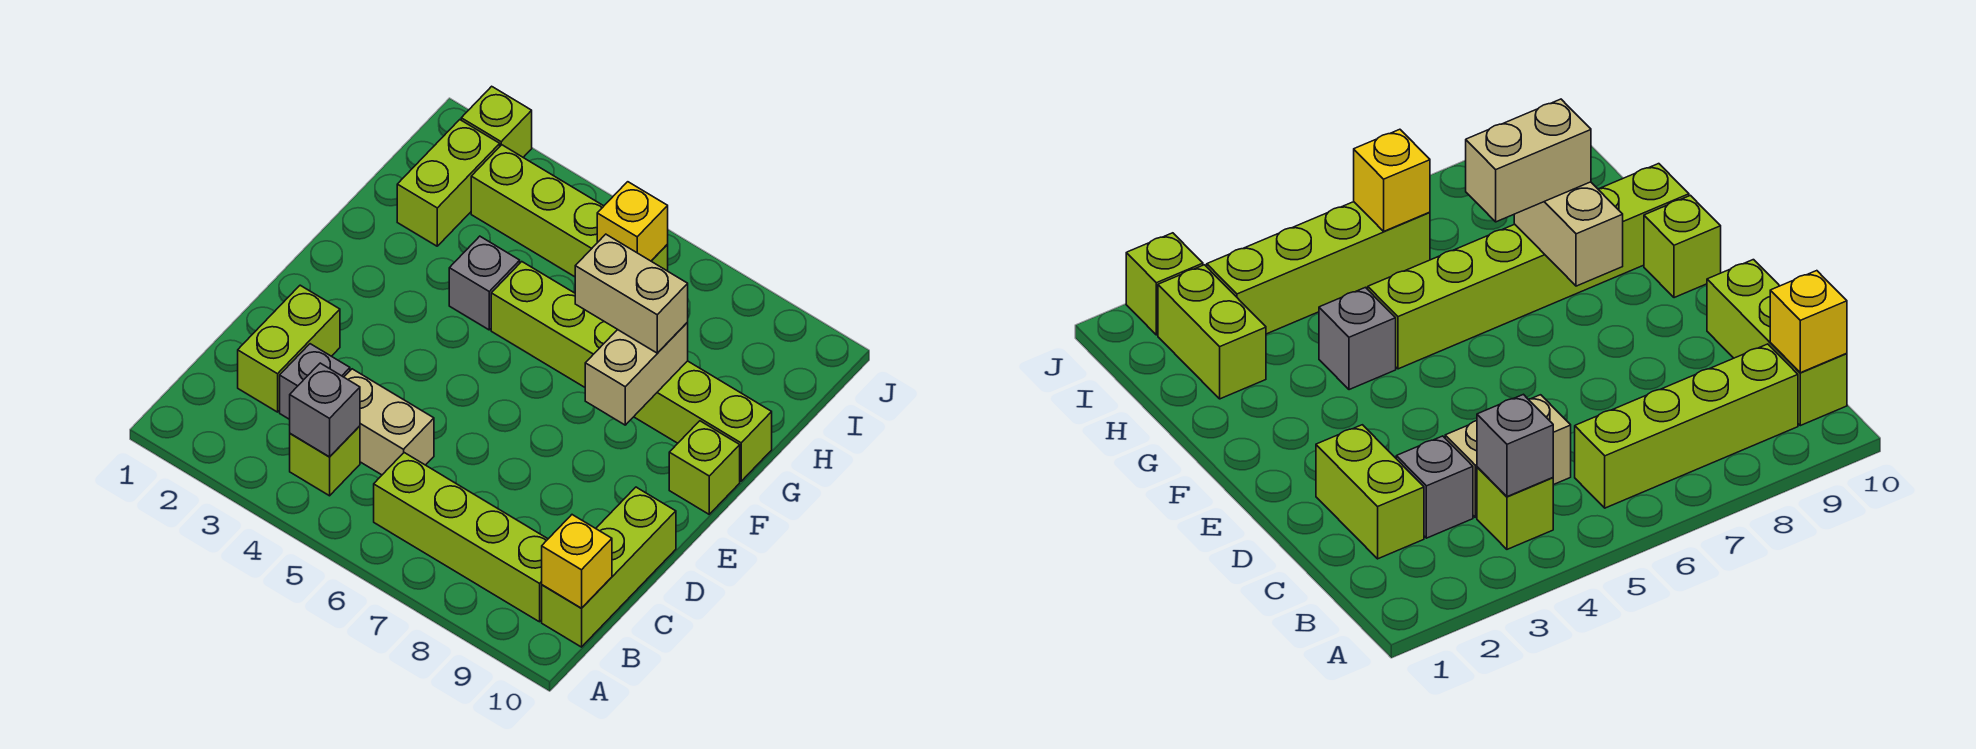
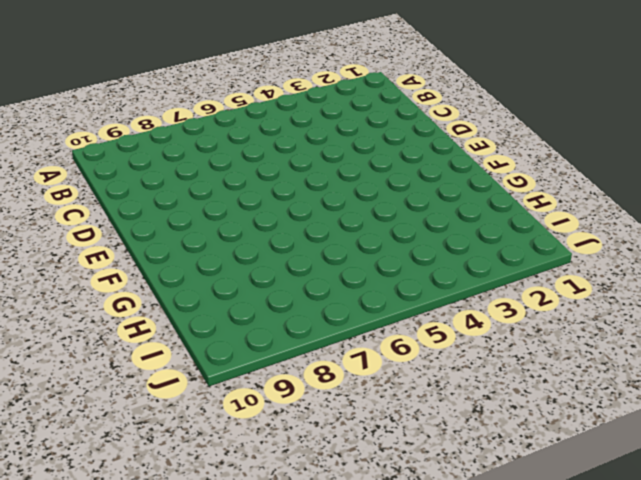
none -> lime 1x1 brick [290,426,360,496]
none -> lime 1x4 brick [374,453,548,622]
none -> lime 1x3 brick [542,487,676,647]

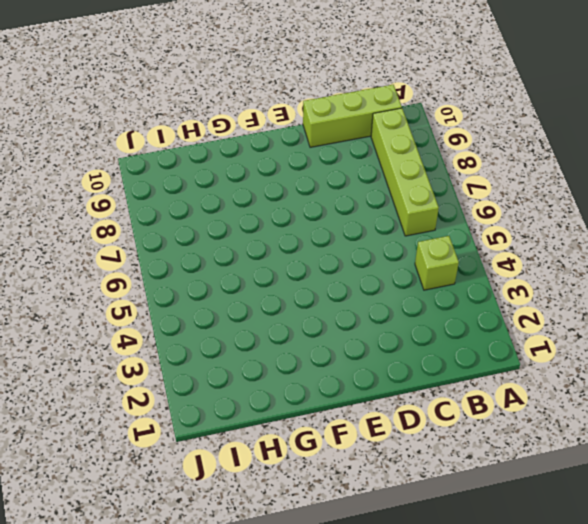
none -> lime 1x2 brick [238,285,340,412]
none -> grey 1x1 brick [280,344,350,419]
none -> tan 1x2 brick [344,369,434,475]

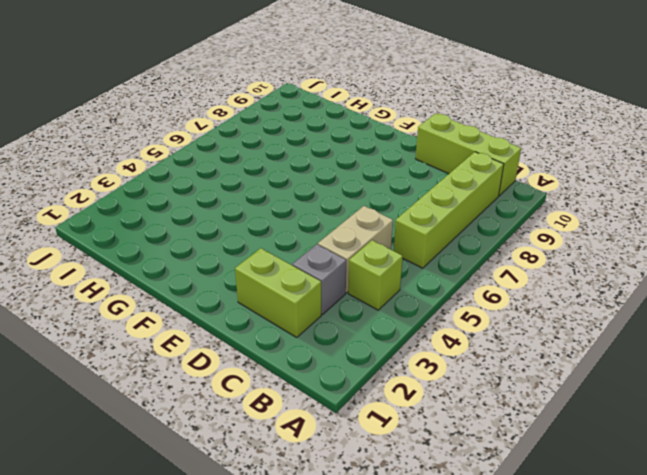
none -> lime 1x1 brick [669,421,740,514]
none -> grey 1x1 brick [449,236,520,330]
none -> lime 1x6 brick [491,262,772,481]

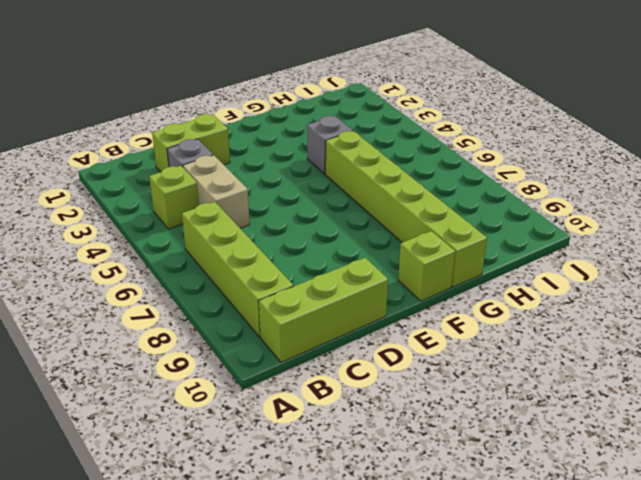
none -> lime 1x2 brick [397,120,500,246]
none -> lime 1x4 brick [471,145,668,277]
none -> lime 1x1 brick [461,86,532,157]

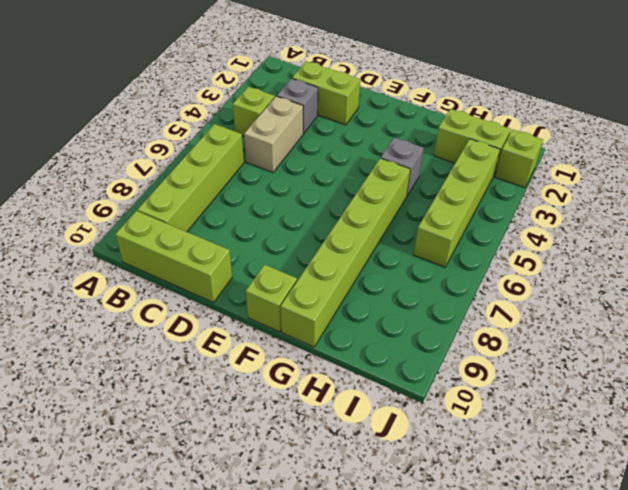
none -> grey 1x1 brick [290,363,360,457]
none -> yellow 1x1 brick [542,515,612,608]
none -> tan 1x2 brick [585,322,688,425]

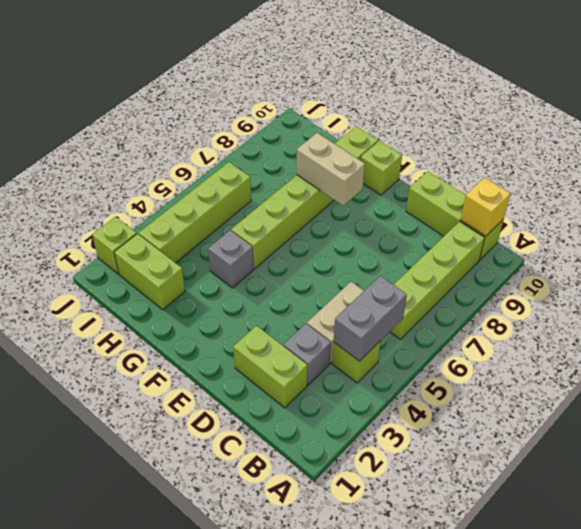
grey 1x2 brick [334,276,407,361] -> grey 1x1 brick [290,363,360,457]
none -> yellow 1x1 brick [597,182,668,261]
none -> tan 1x2 brick [575,234,688,353]

